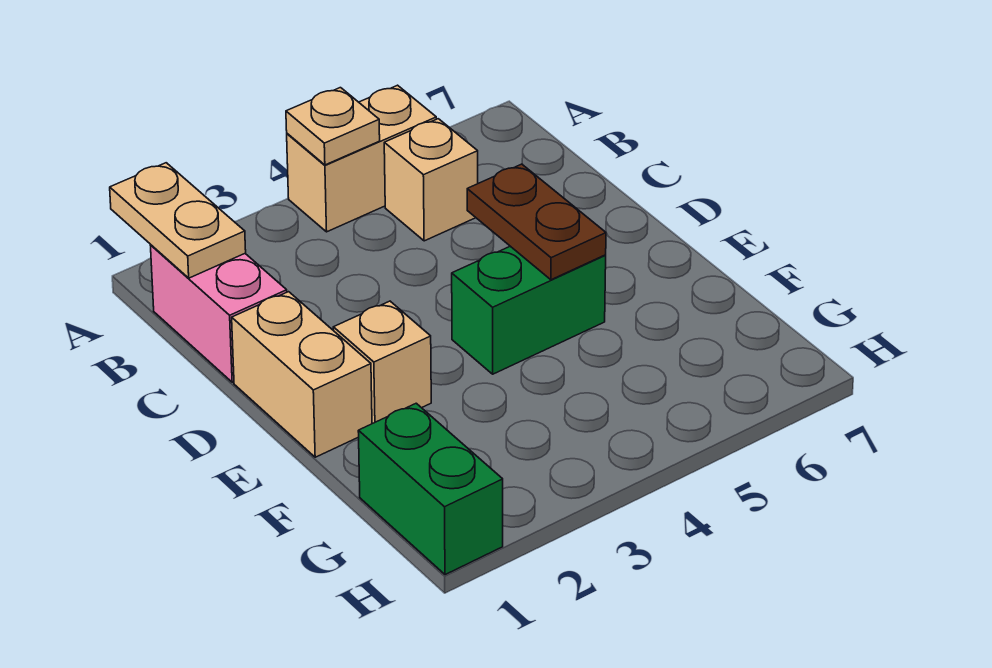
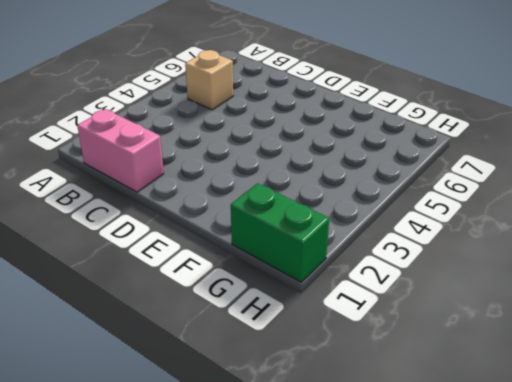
none -> tan 1x2 brick [287,85,436,232]
none -> tan 1x2 brick [232,292,372,457]

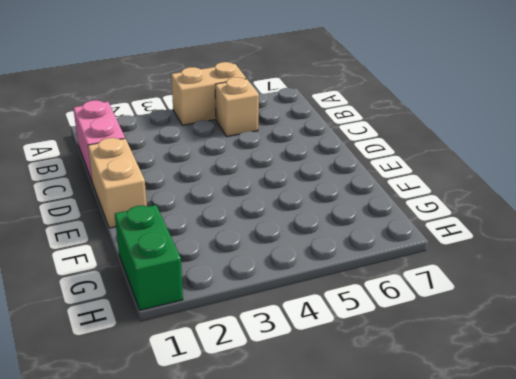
none -> tan 1x1 brick [333,301,431,424]
none -> green 1x2 brick [452,246,606,374]

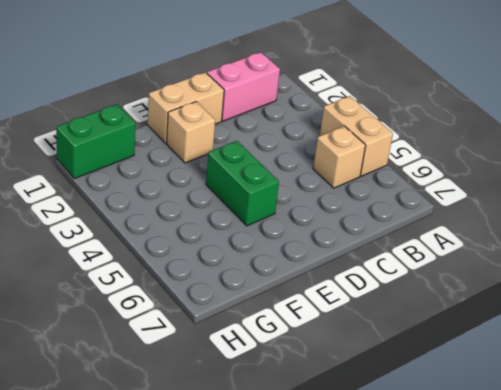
none -> tan 1x2 plate [110,163,246,278]
none -> tan 1x1 plate [286,88,380,165]

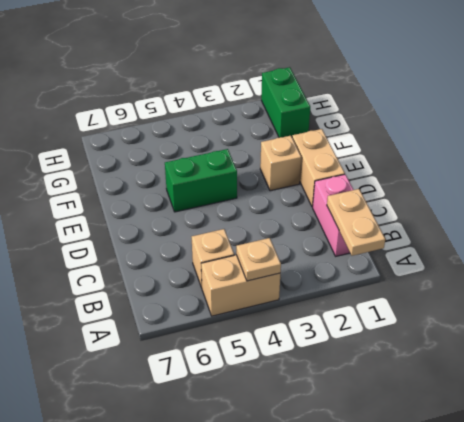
none -> brown 1x2 plate [467,164,606,280]

